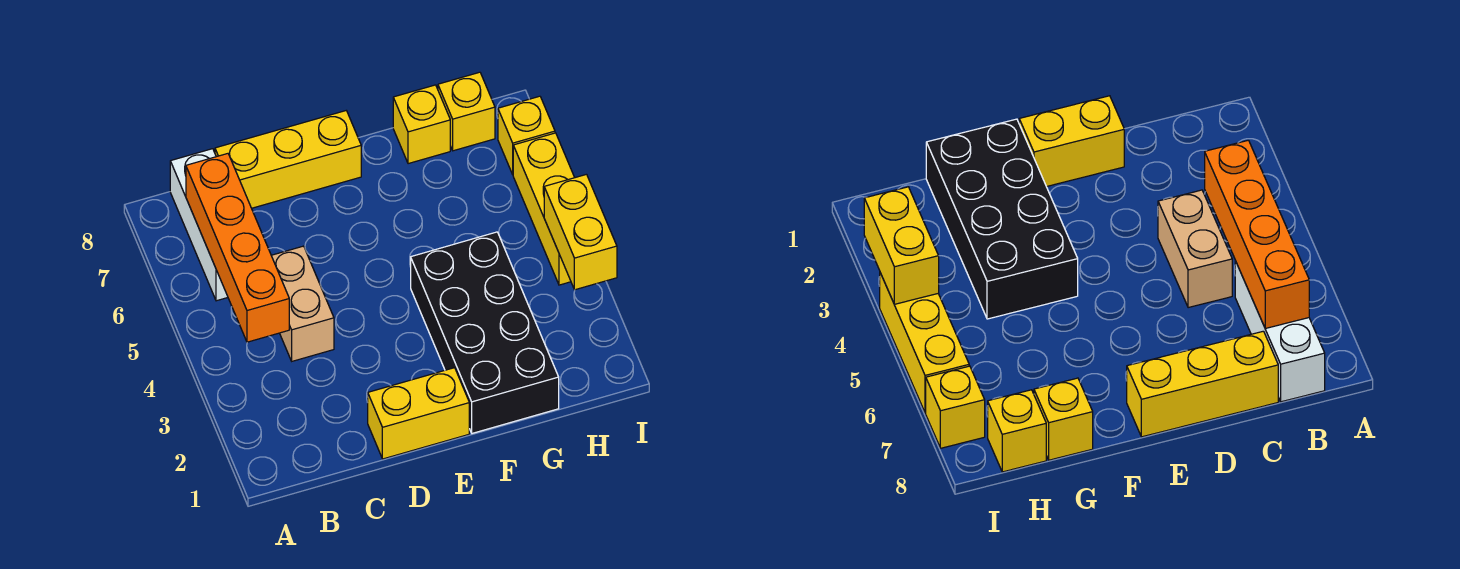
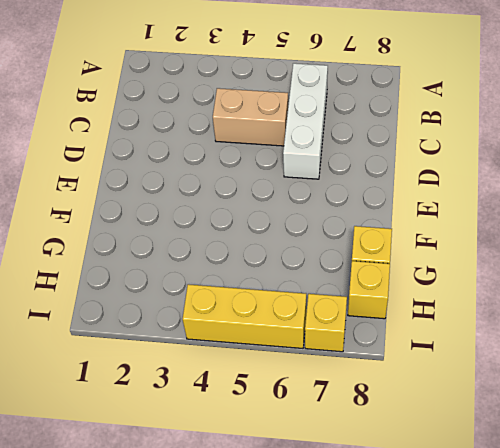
white 1x3 brick [283,63,328,179] -> white 1x3 brick turned to [170,149,228,301]
none -> yellow 1x3 brick [215,111,361,208]
none -> yellow 1x2 brick [368,368,469,459]

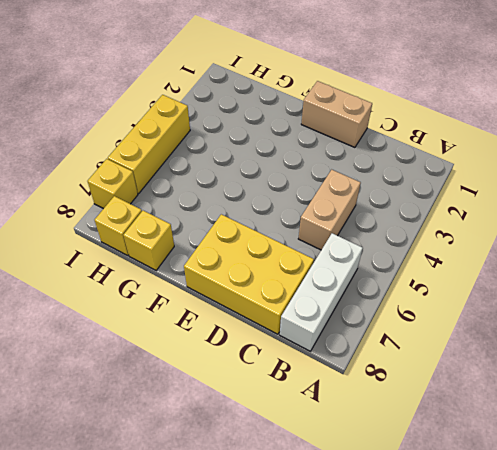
yellow 2x3 brick [184,214,314,334] -> yellow 1x3 brick [215,111,361,208]
tan 1x2 brick [301,81,372,147] -> yellow 1x2 brick [368,368,469,459]
none -> black 2x4 brick [411,232,559,433]
none -> orange 1x4 brick [186,154,289,342]

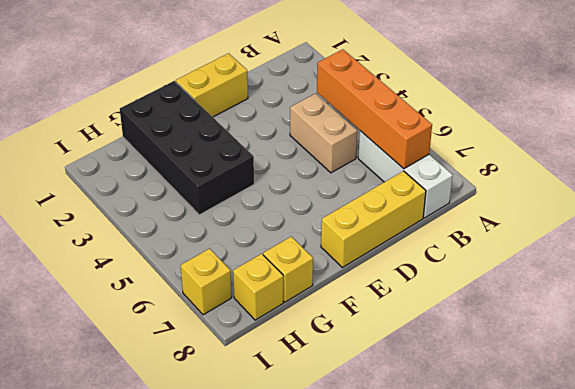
none -> yellow 1x3 brick [513,133,575,285]
none -> yellow 1x2 brick [544,174,617,290]

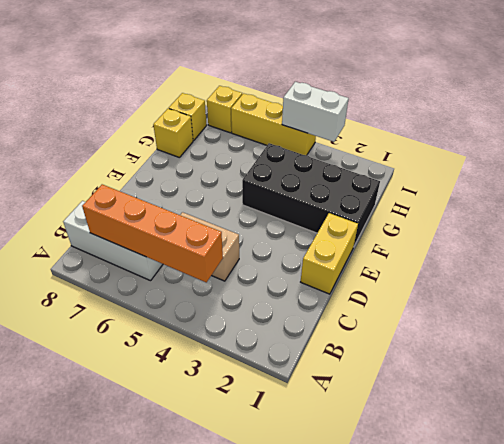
white 1x2 brick [282,82,349,142] -> yellow 1x2 brick [544,174,617,290]
none -> yellow 1x3 brick [215,111,361,208]

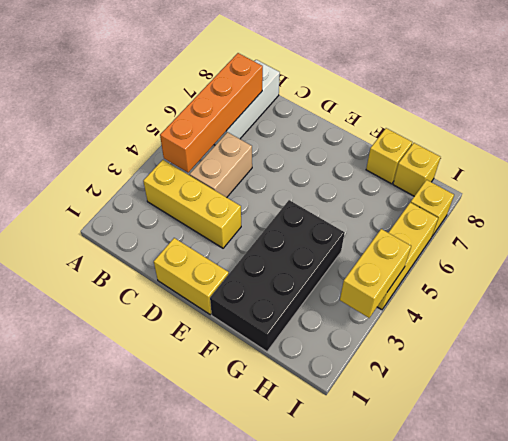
yellow 1x3 brick [143,160,241,248] -> yellow 1x3 brick moved to [215,111,361,208]

